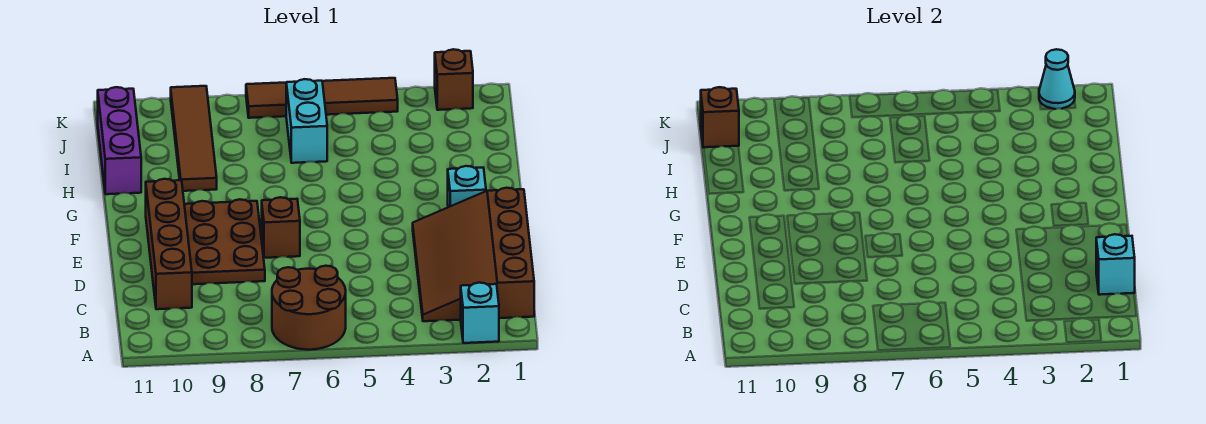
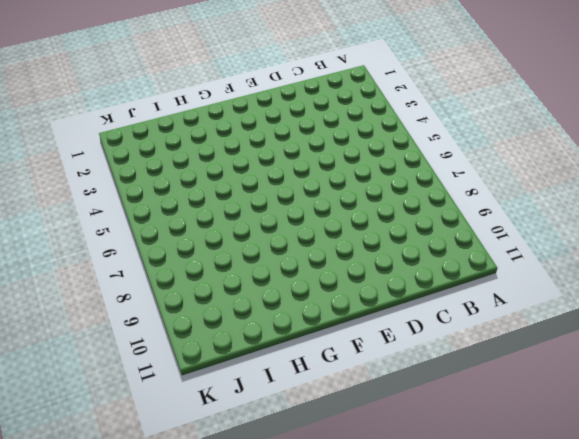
none -> cyan 1x1 brick [461,283,499,343]
none -> brown 2x2 round brick [272,266,346,350]
none -> brown 3x4 slope [413,188,534,321]

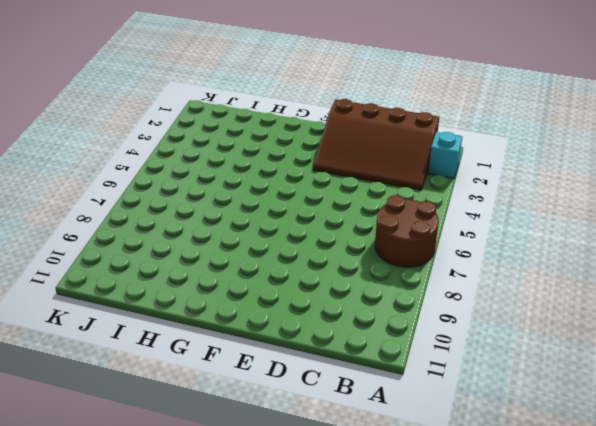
none -> brown 1x4 brick [146,179,192,309]
none -> brown 2x3 plate [184,199,265,284]
none -> brown 1x1 brick [262,197,300,258]

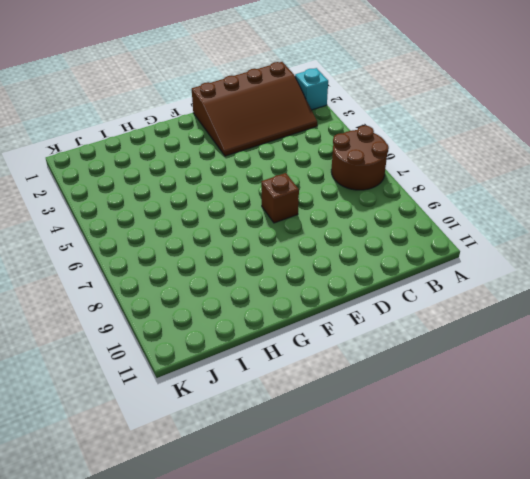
none -> brown 1x4 brick [146,179,192,309]
none -> brown 2x3 plate [184,199,265,284]
none -> cyan 1x1 brick [448,166,486,207]

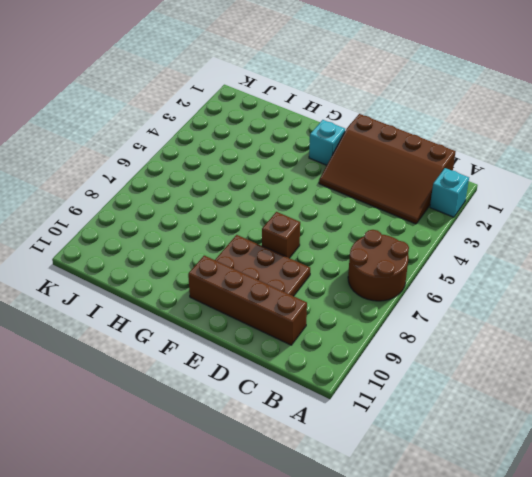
none -> brown 1x4 tile [171,86,217,191]
none -> purple 1x3 brick [98,87,141,194]
none -> cyan 1x2 brick [286,79,327,163]

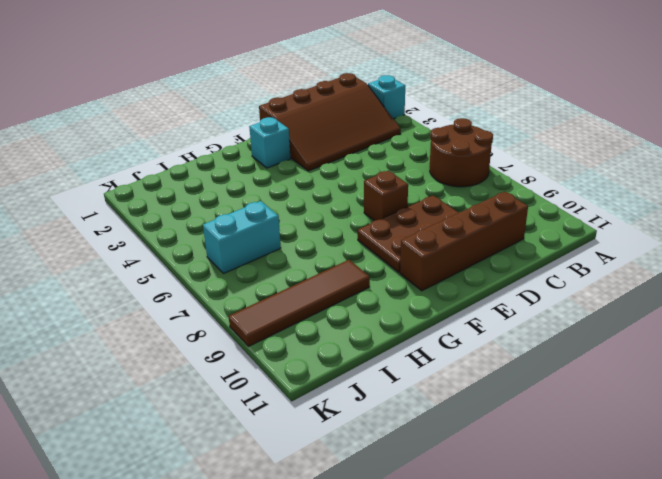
none -> purple 1x3 brick [98,87,141,194]
none -> brown 1x1 brick [435,49,473,110]
none -> brown 1x4 tile [246,78,398,118]

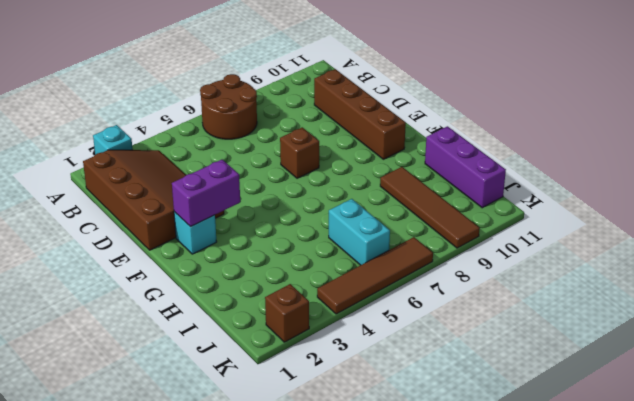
purple 1x2 brick [172,160,240,227] -> none
none -> brown 2x3 plate [184,199,265,284]
none -> cyan 1x1 brick [1096,234,1135,295]
none -> brown 1x1 brick [701,87,739,148]

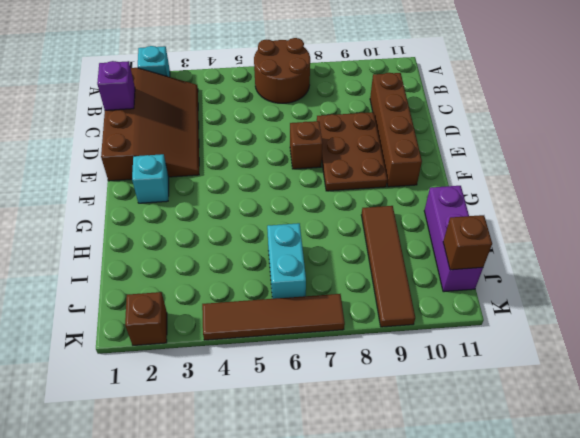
purple 1x1 brick [97,61,135,110] -> cyan 1x1 brick [1096,234,1135,295]
none -> cyan 1x1 cone [1039,49,1075,109]

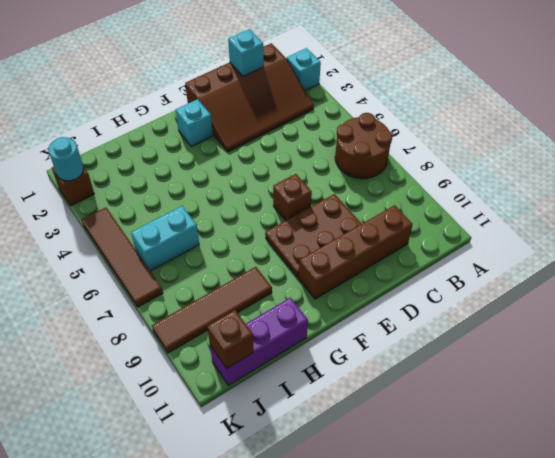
cyan 1x1 round brick [48,137,83,181] -> cyan 1x1 cone [1039,49,1075,109]

